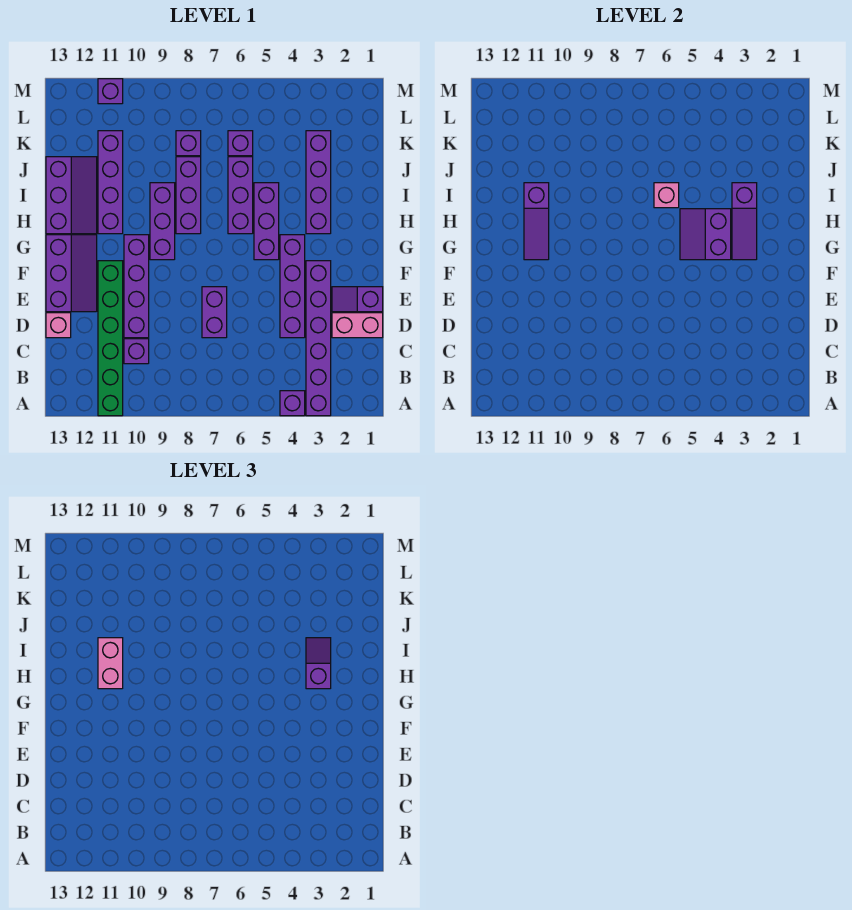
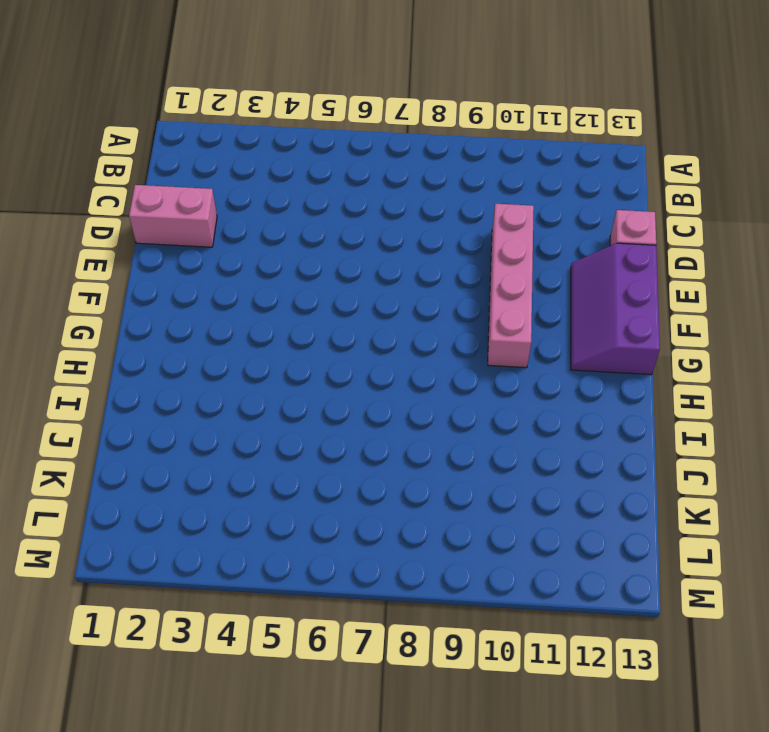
pink 1x4 brick [488,204,534,368] -> purple 1x4 brick [124,235,149,338]
none -> purple 1x6 brick [306,261,331,416]
none -> purple 1x1 brick [280,391,305,416]
none -> green 1x6 brick [98,261,123,416]

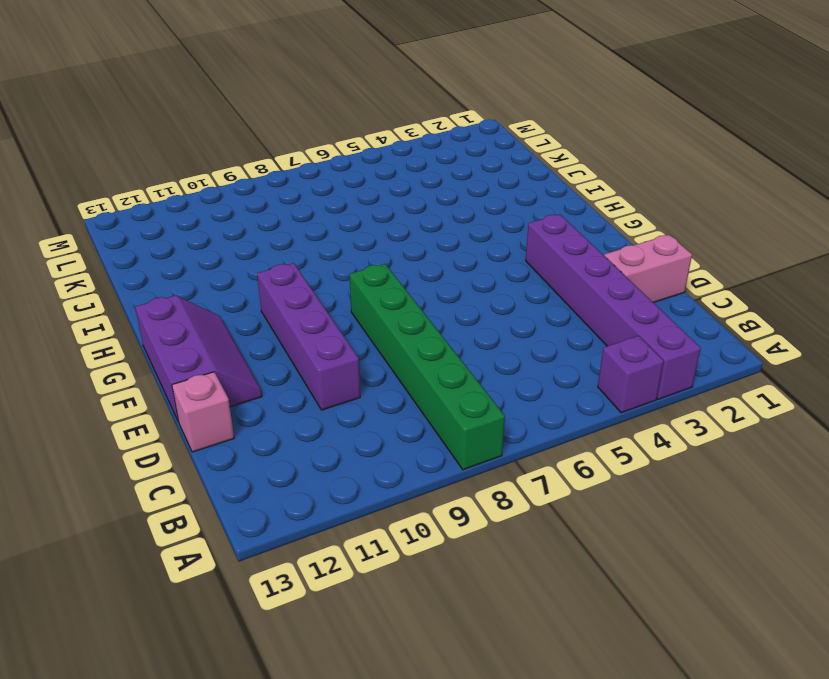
green 1x6 brick [349,264,505,470] -> green 1x6 brick moved to [98,261,123,416]
none -> purple 1x1 brick [124,339,149,364]
none -> purple 1x4 brick [280,235,305,338]
none -> purple 1x2 brick [202,287,227,338]

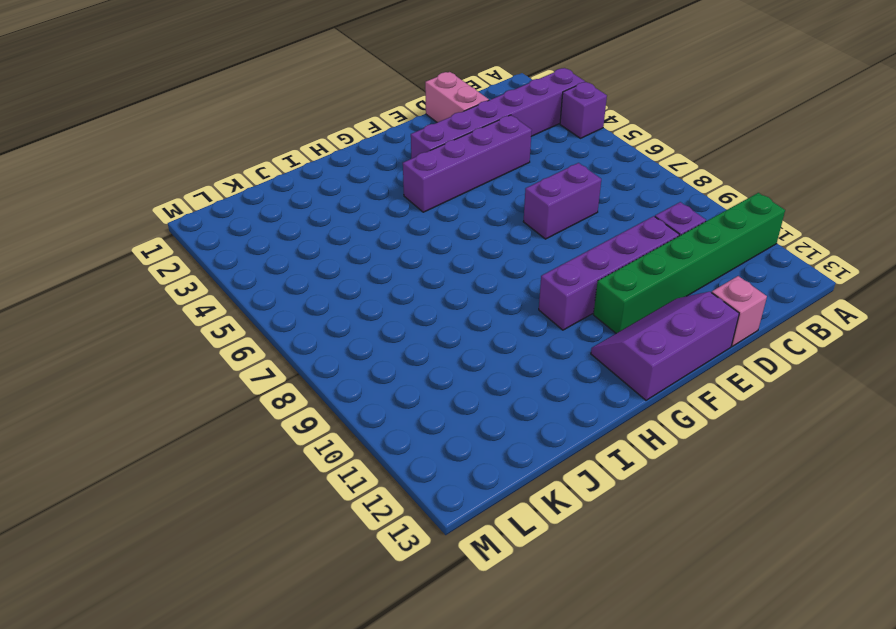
none -> purple 1x2 slope [332,287,383,312]
none -> purple 1x3 brick [254,183,279,260]
none -> purple 1x3 brick [150,183,175,260]

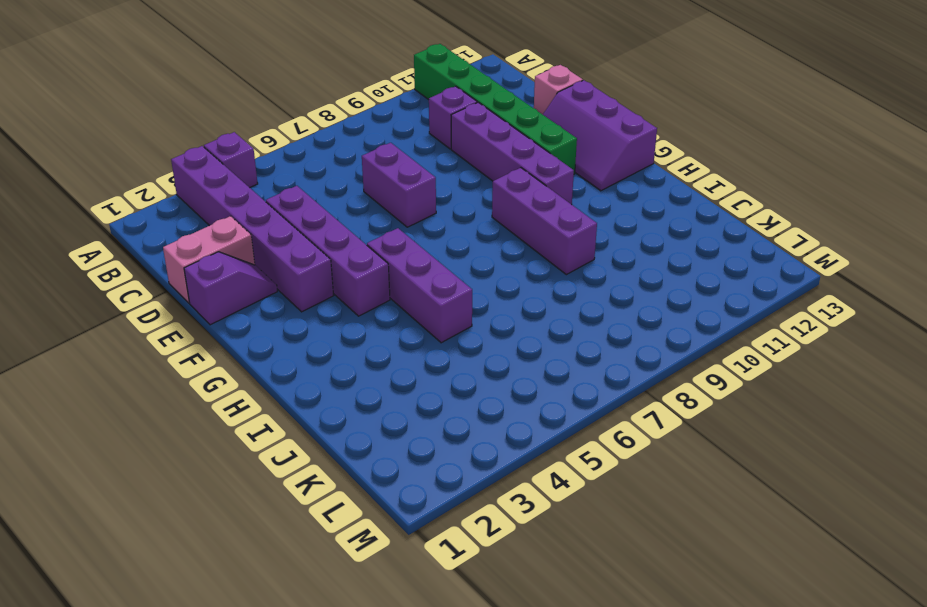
none -> purple 1x4 brick [306,131,331,234]
none -> purple 1x3 brick [228,157,253,234]
none -> purple 1x3 brick [176,157,201,234]

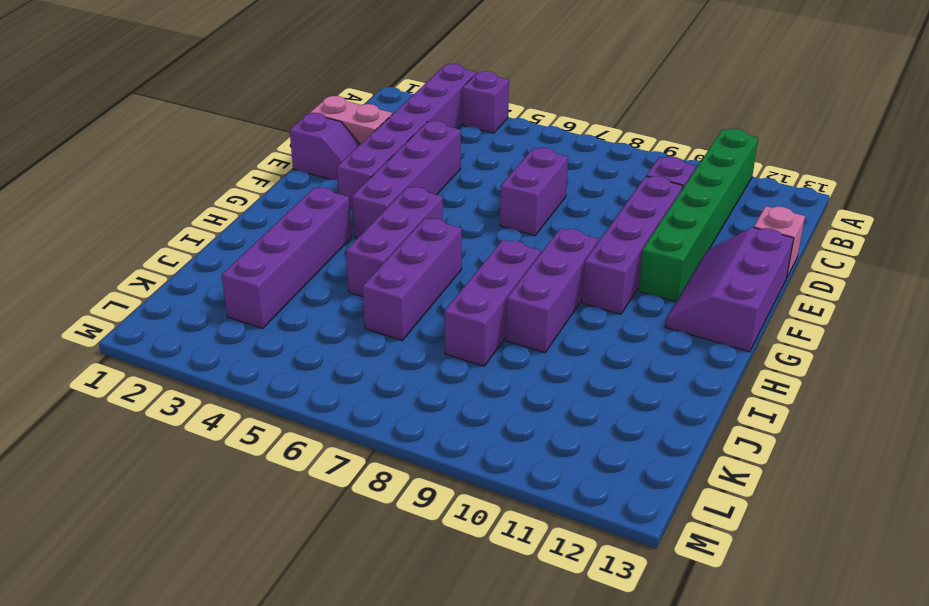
none -> purple 1x4 brick [98,131,123,234]
none -> purple 2x3 slope [46,157,97,234]
none -> purple 1x1 brick [228,131,253,156]

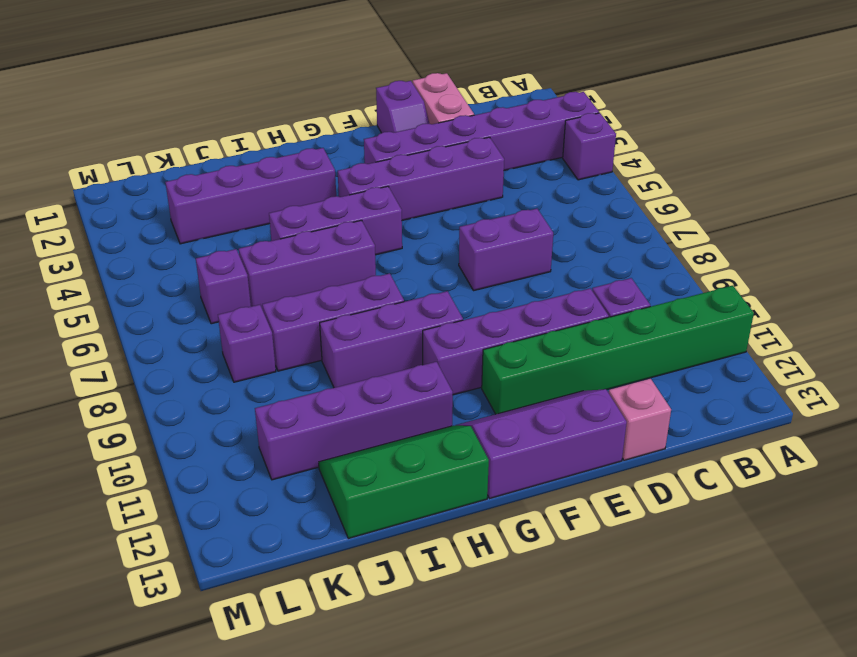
green 2x3 slope [319,425,489,538] -> purple 2x3 slope [46,157,97,234]
none -> purple 1x1 brick [98,79,123,104]
none -> purple 1x3 slope [732,183,757,260]
none -> purple 2x2 slope [680,209,731,260]

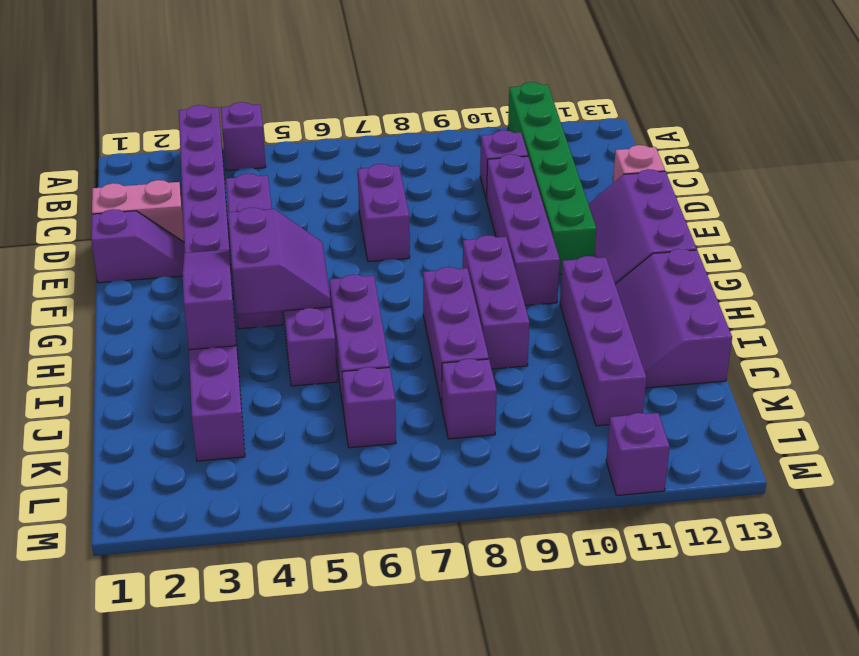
none -> purple 1x3 slope [524,183,549,260]
none -> pink 1x1 brick [654,183,679,208]
none -> purple 1x2 slope [306,638,331,689]

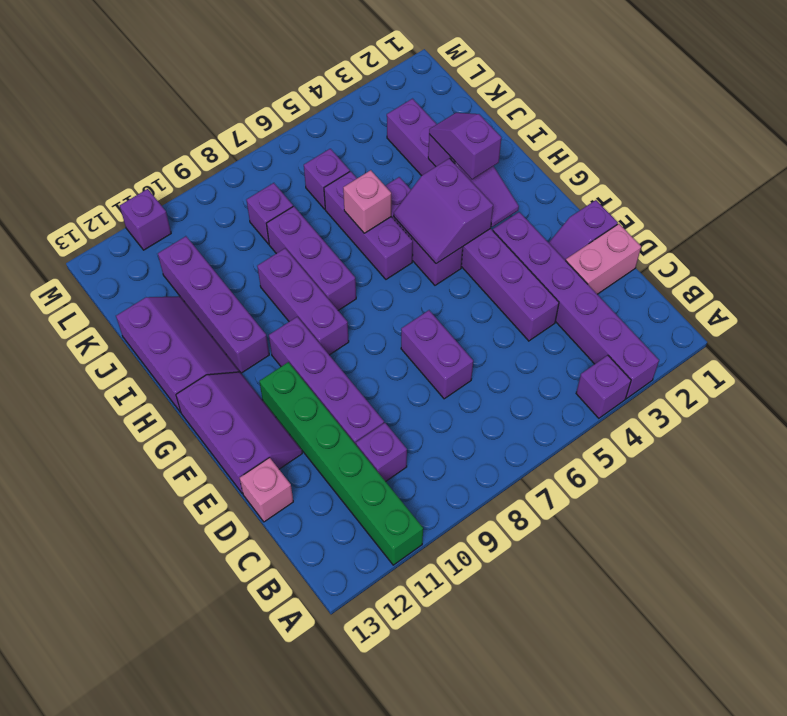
none -> purple 1x3 slope [524,183,549,260]
none -> pink 1x2 brick [98,638,123,689]

